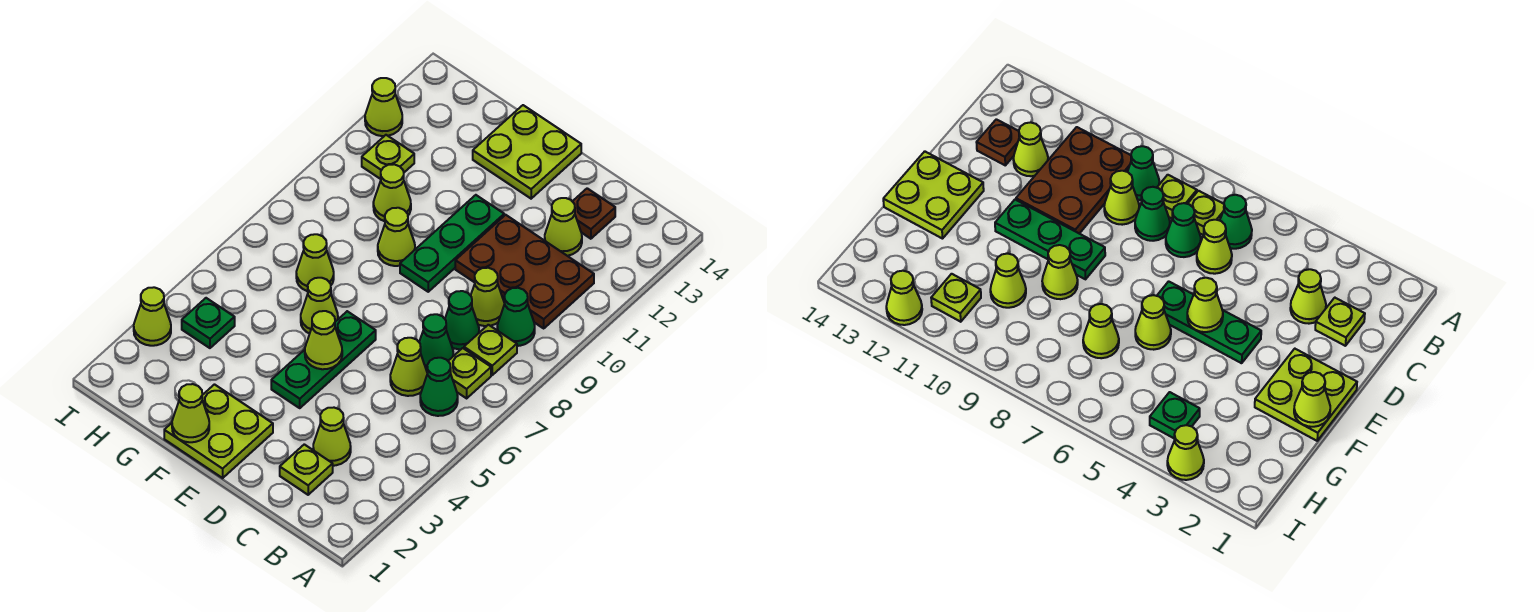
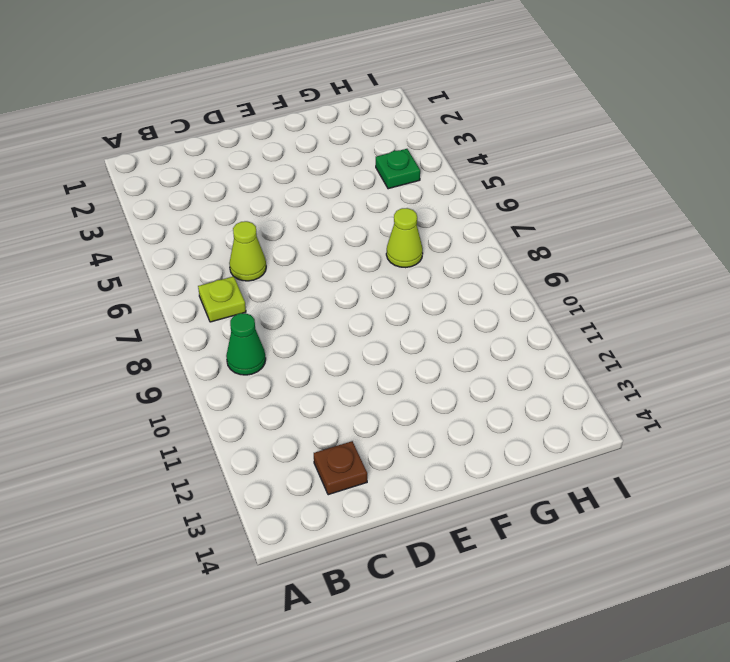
none -> green 1x1 cone [420,358,458,416]
none -> lime 1x1 plate [464,325,517,375]
none -> brown 2x3 plate [455,215,594,328]

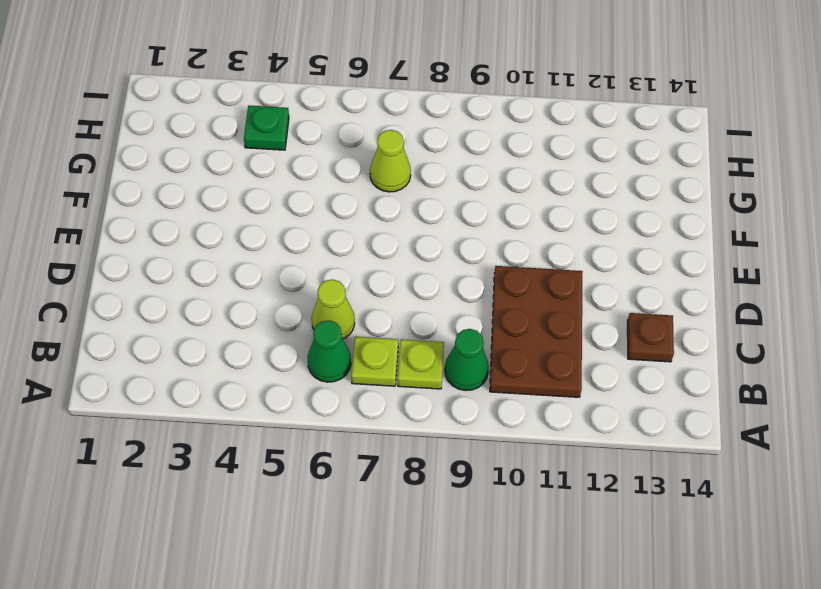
none -> lime 1x1 plate [280,444,333,495]
none -> lime 1x1 cone [313,408,351,466]
none -> green 1x1 cone [419,314,453,371]

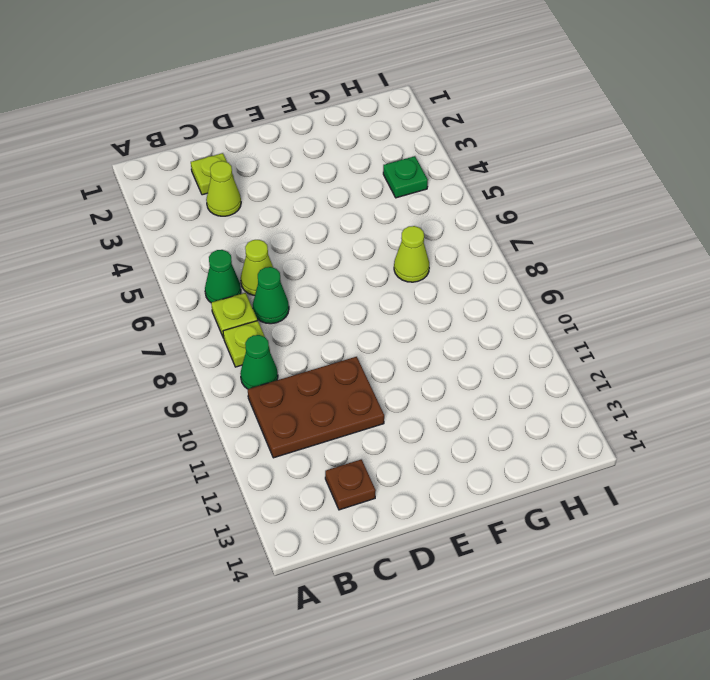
none -> green 1x1 cone [445,291,479,349]
none -> lime 1x1 cone [471,268,505,326]
none -> lime 1x1 cone [545,198,582,256]

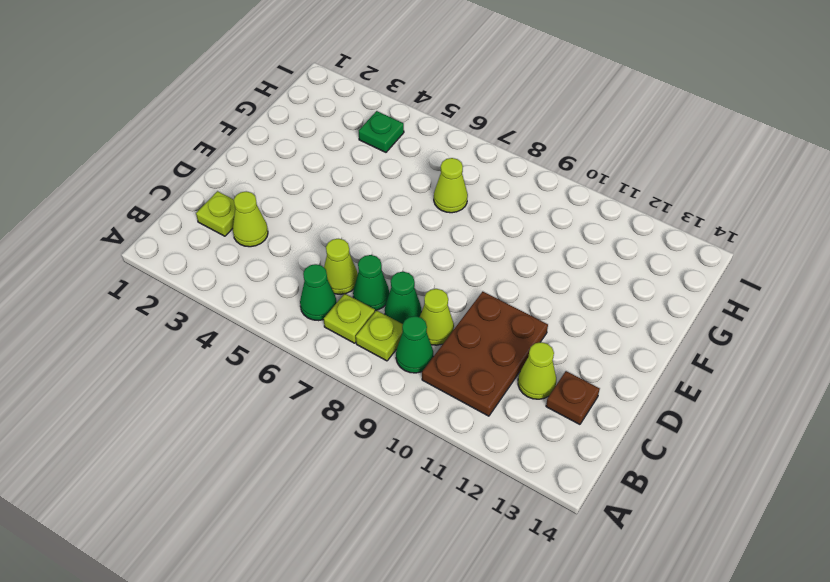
none -> lime 2x2 plate [164,385,273,478]
none -> green 1x3 plate [271,311,376,408]
none -> green 1x3 plate [400,195,504,292]

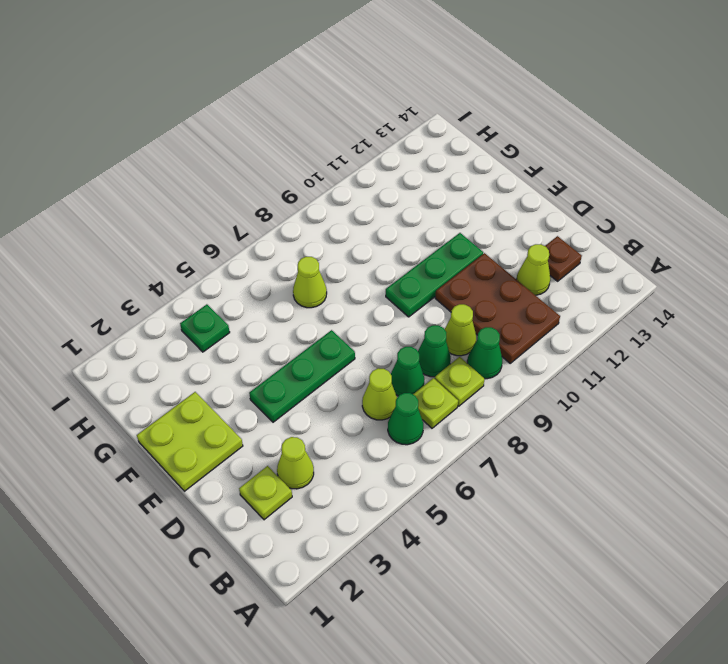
none -> lime 2x2 plate [473,105,581,199]
none -> lime 1x1 cone [301,278,338,334]
none -> lime 1x1 cone [378,208,415,266]

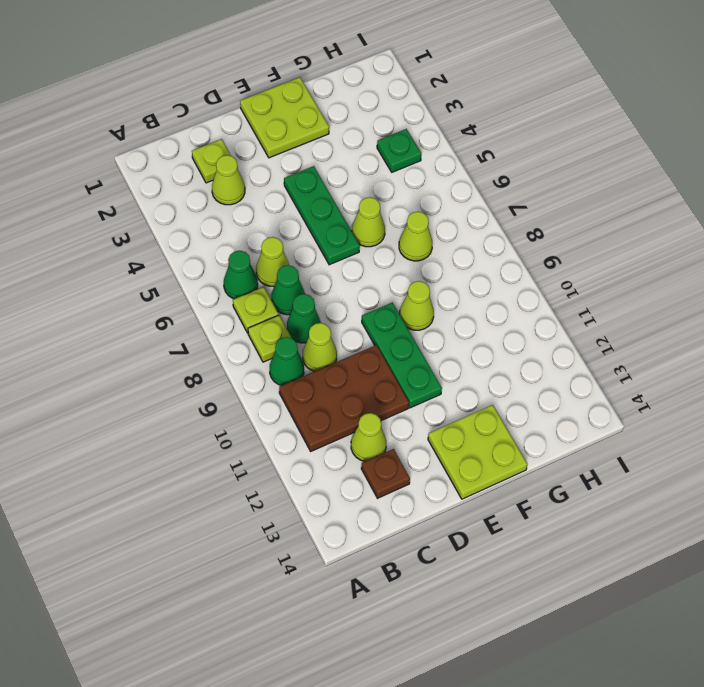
none -> lime 1x1 cone [373,164,411,221]
none -> lime 1x1 plate [362,135,414,179]
none -> lime 1x1 cone [134,287,171,346]

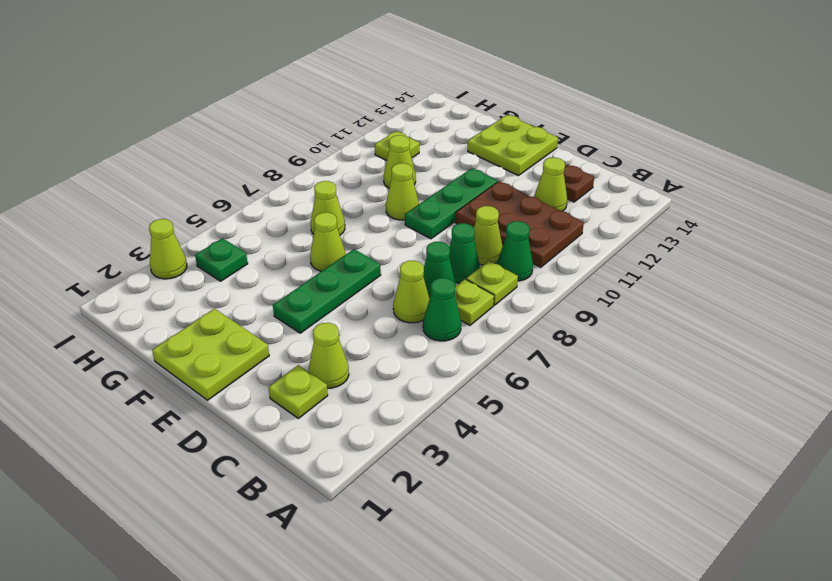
none -> lime 1x1 cone [365,78,402,136]
none -> lime 1x1 cone [305,311,342,369]
none -> lime 1x1 cone [172,384,209,442]

